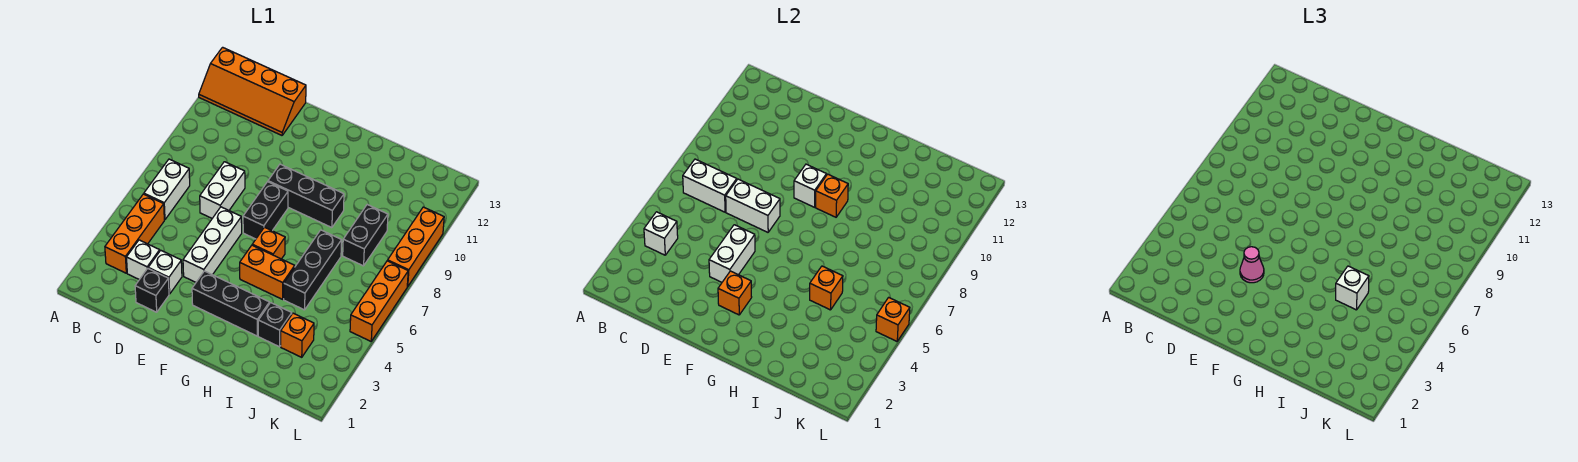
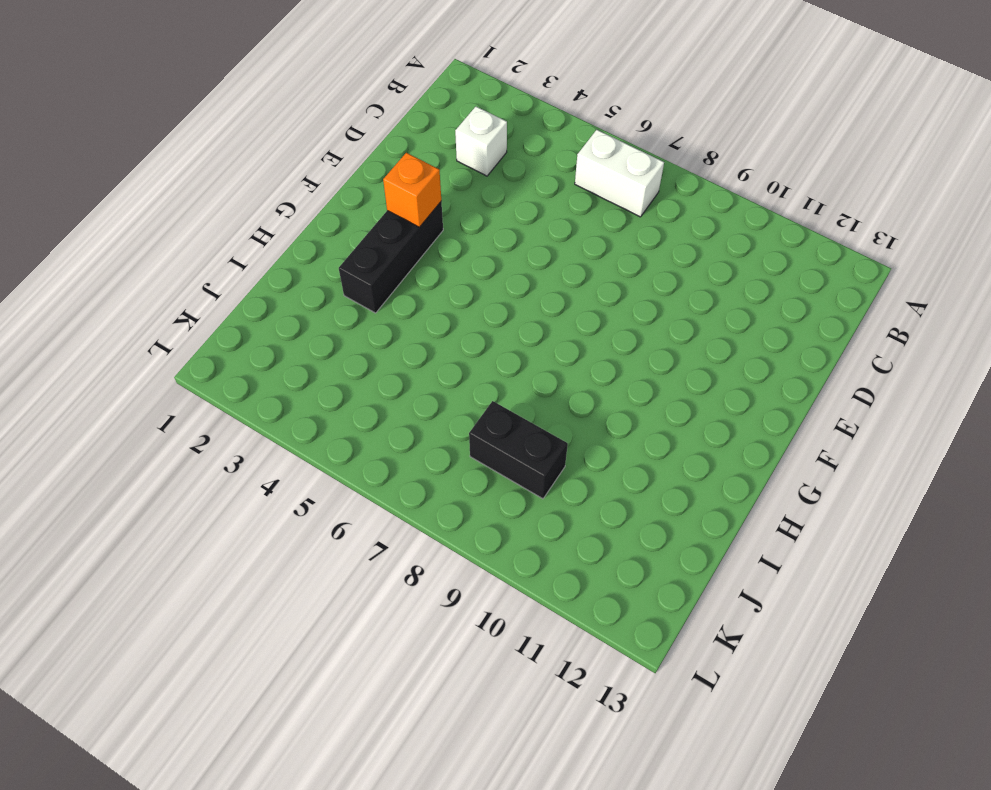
none -> orange 2x4 slope [199,47,306,135]
none -> orange 1x3 brick [105,194,164,273]
none -> black 1x1 brick [135,268,169,312]
none -> white 1x1 brick [148,250,182,294]

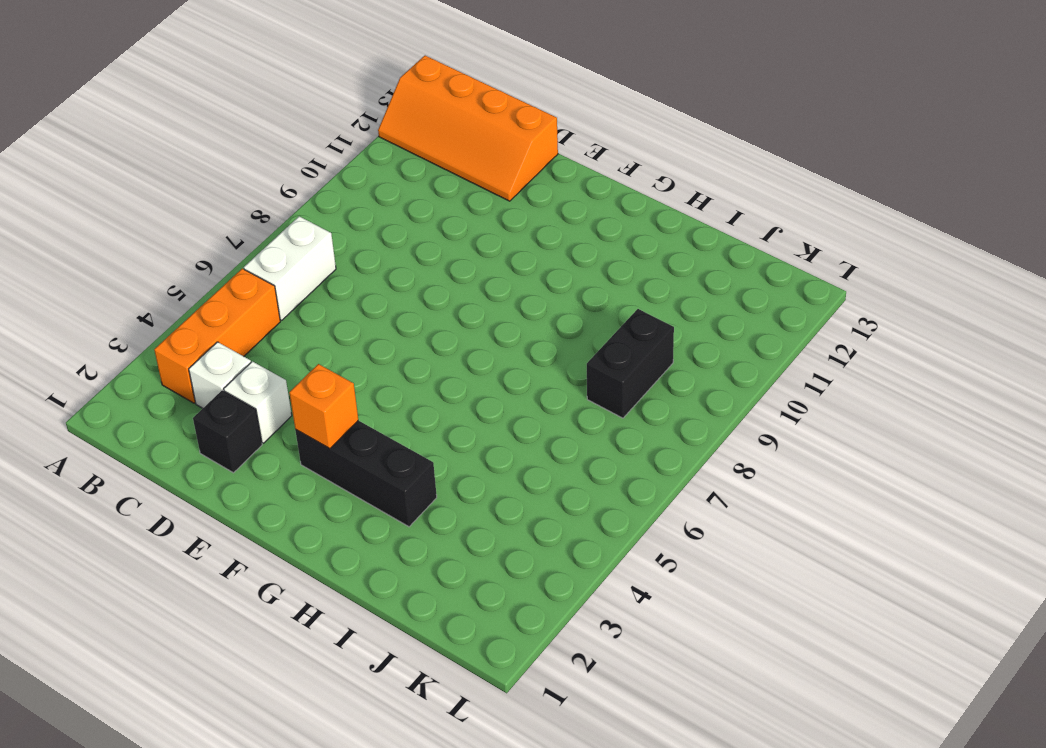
none -> white 1x2 brick [200,162,245,218]
none -> white 1x3 brick [183,207,242,282]
none -> black 1x2 brick [243,182,288,239]
none -> black 1x3 brick [268,164,344,228]

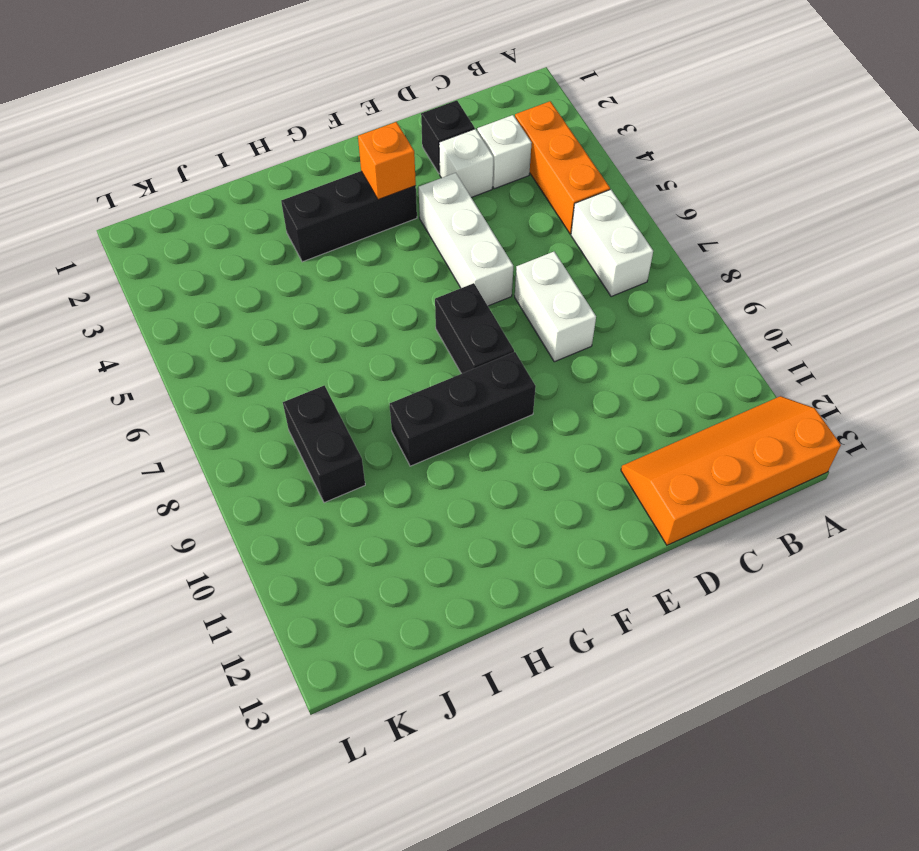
none -> orange 1x2 brick [240,245,295,299]
none -> orange 1x1 brick [252,227,285,259]
none -> black 1x1 brick [258,303,292,347]
none -> black 1x3 brick [284,230,342,310]

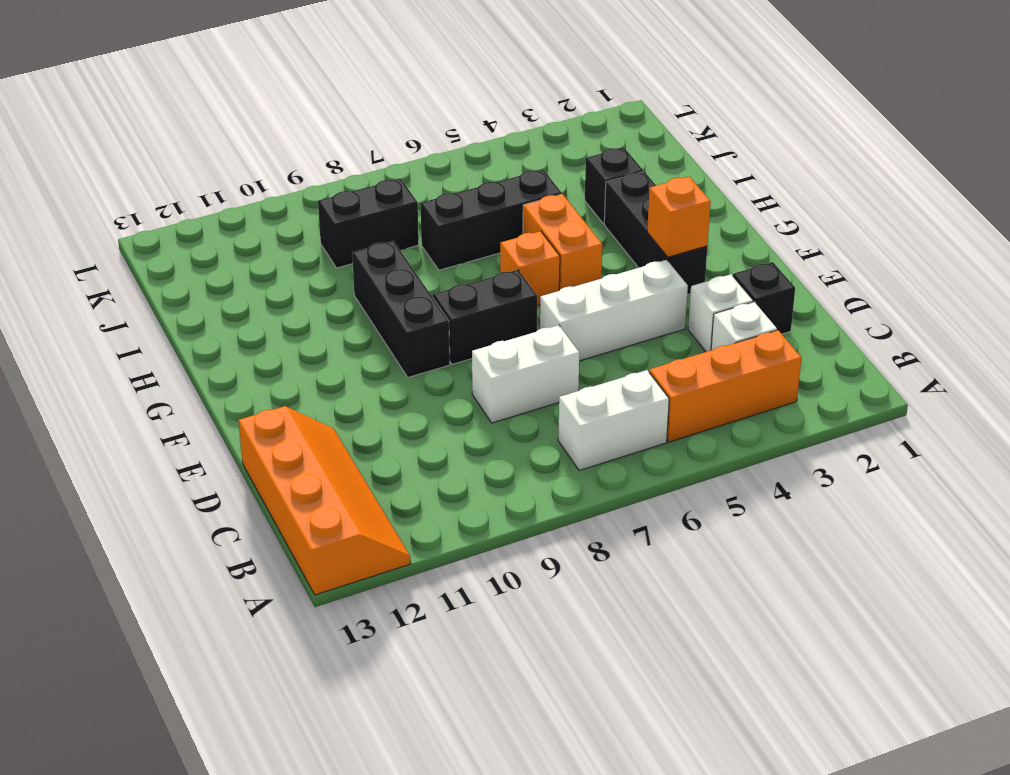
none -> orange 1x1 brick [281,313,314,357]
none -> orange 1x3 brick [350,261,408,341]
none -> orange 1x3 brick [388,207,444,287]
none -> white 1x1 brick [644,212,678,255]

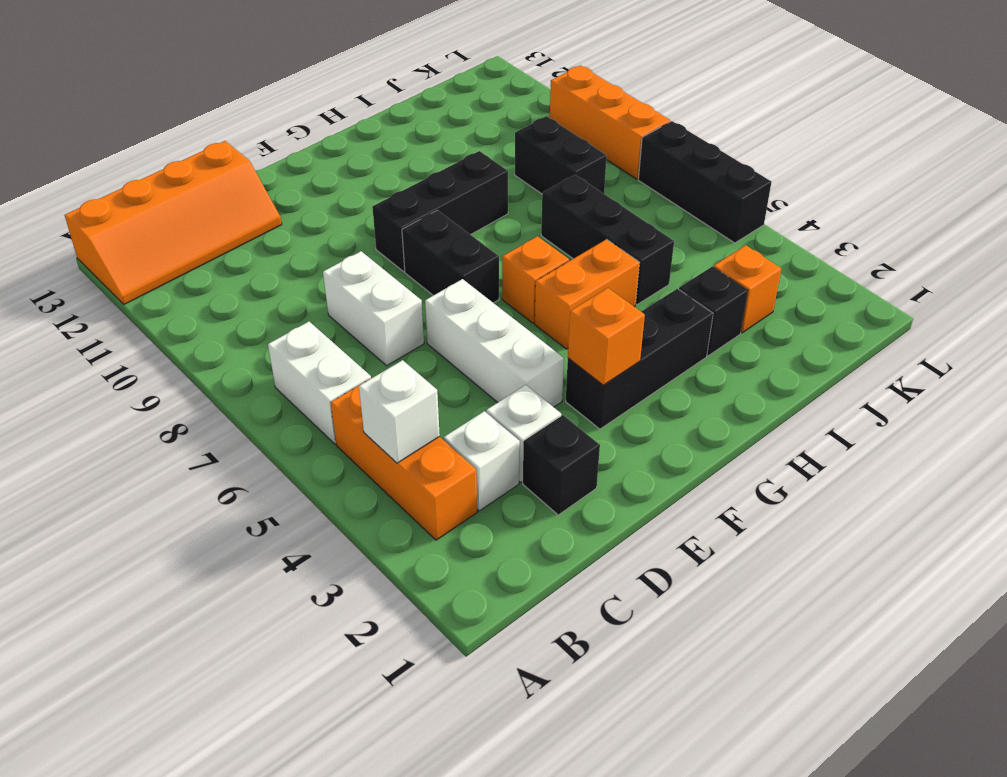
black 1x3 brick [638,121,771,243] -> orange 1x3 brick [350,261,408,341]
none -> white 1x2 brick [683,159,737,212]
none -> white 1x2 brick [726,179,780,232]
none -> white 1x2 brick [709,225,755,282]
none -> white 1x1 brick [794,164,826,207]

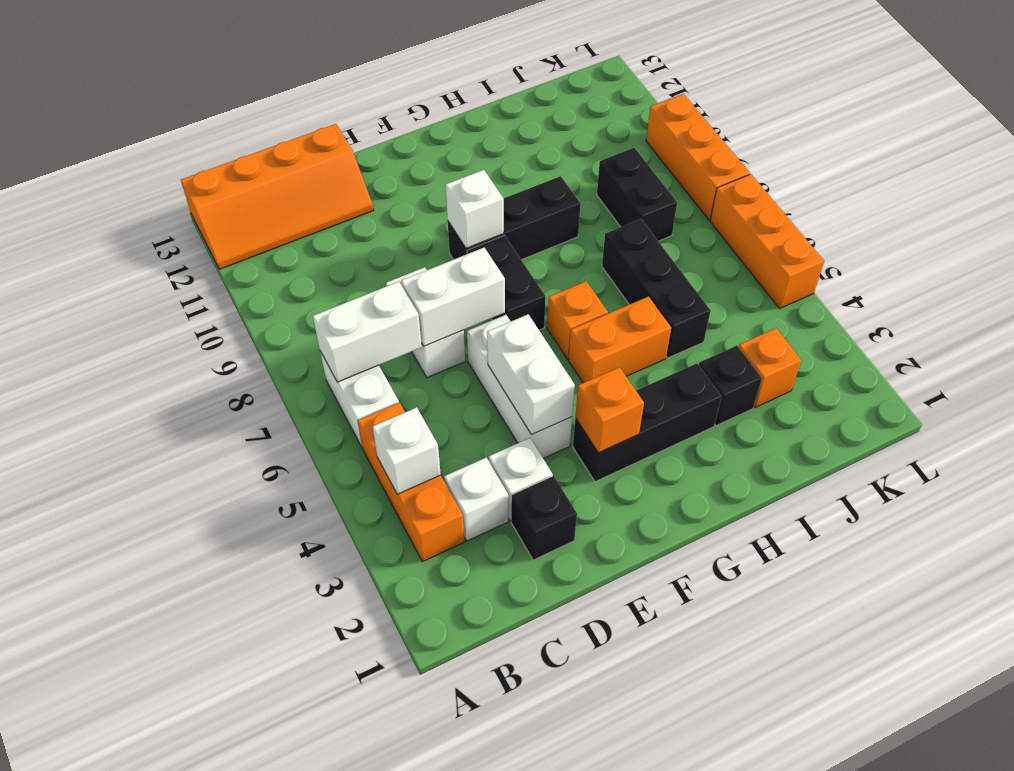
none -> orange 1x1 brick [816,174,848,217]
none -> orange 1x1 brick [810,266,843,310]
none -> orange 1x1 brick [876,297,910,341]
none -> pink 1x1 cone [1240,247,1264,283]

